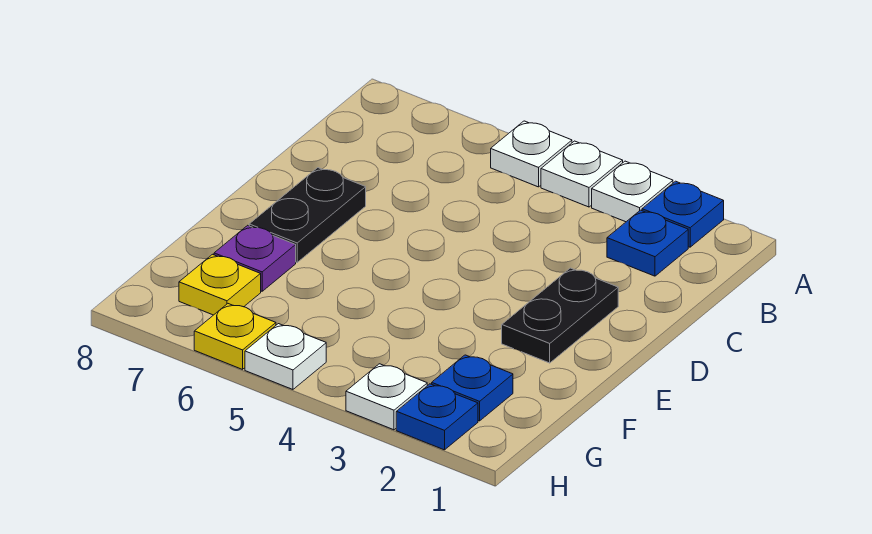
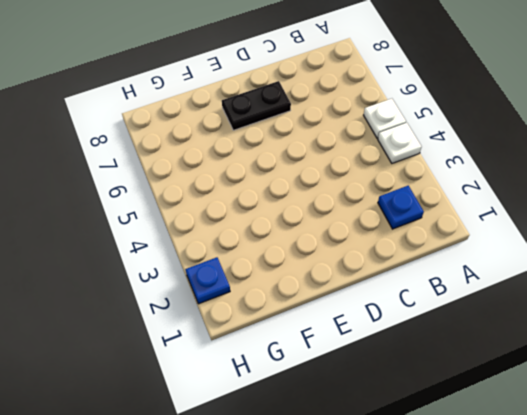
none -> blue 1x1 plate [642,181,724,247]
none -> white 1x1 plate [592,161,673,222]
none -> black 1x2 plate [502,268,618,363]

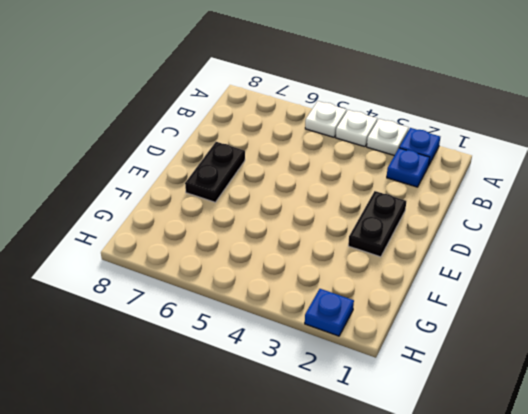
none -> purple 1x1 plate [214,225,296,291]
none -> blue 1x1 plate [432,355,513,421]
none -> yellow 1x1 plate [179,254,261,315]

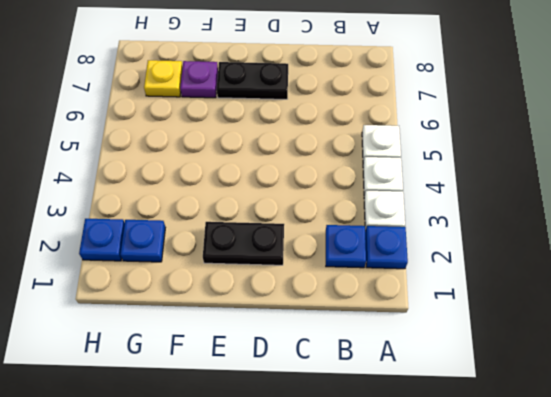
none -> white 1x1 plate [346,364,427,430]
none -> white 1x1 plate [245,324,326,389]
none -> yellow 1x1 plate [194,304,276,369]

